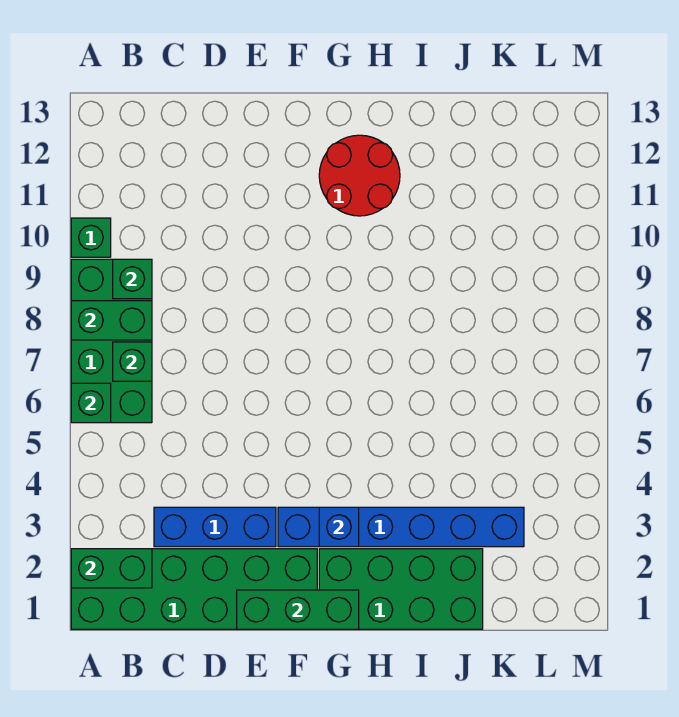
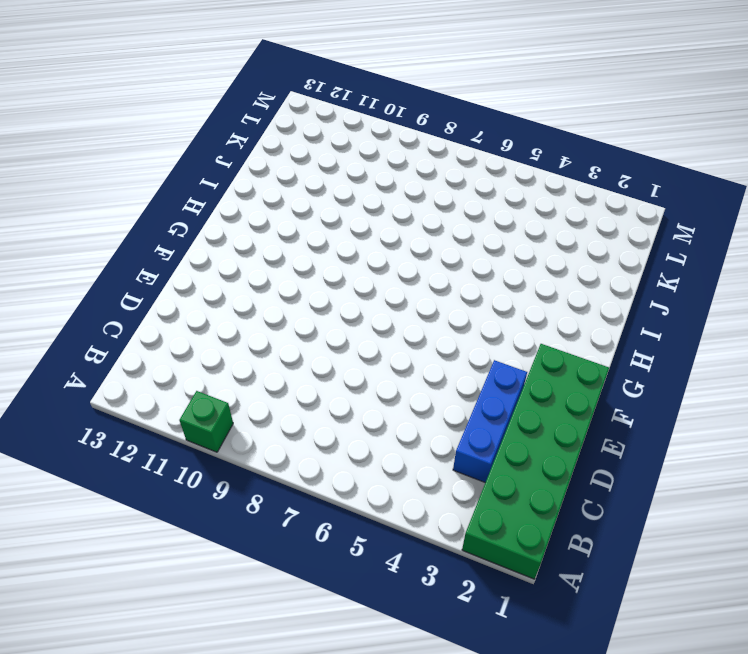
none -> green 2x4 brick [71,259,152,423]
none -> blue 1x6 brick [278,507,524,547]
none -> green 2x4 brick [319,549,483,629]

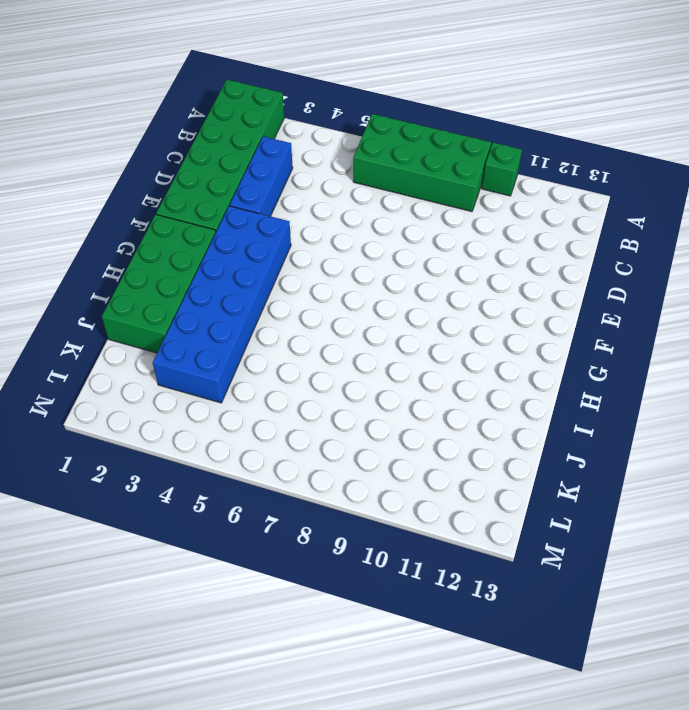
blue 2x6 brick [153,206,291,403] -> blue 1x6 brick [278,507,524,547]
none -> red 2x2 round brick [319,135,400,216]
none -> green 1x2 brick [71,549,152,588]
none -> green 1x1 brick [71,383,111,423]

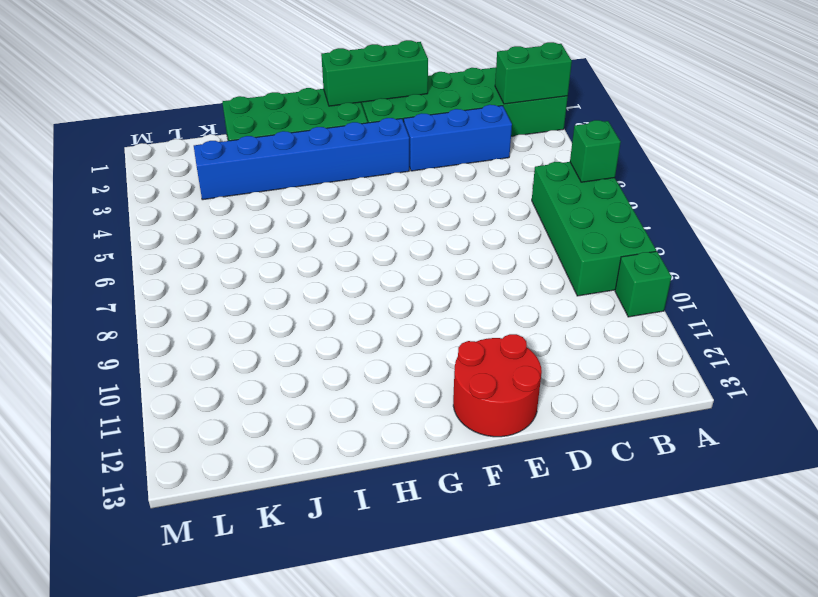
red 2x2 round brick [453,334,542,437] -> red 2x2 round brick moved to [319,135,400,216]
none -> green 1x2 brick [71,301,152,340]
none -> green 1x1 brick [113,342,152,381]
none -> green 1x1 brick [113,259,152,299]

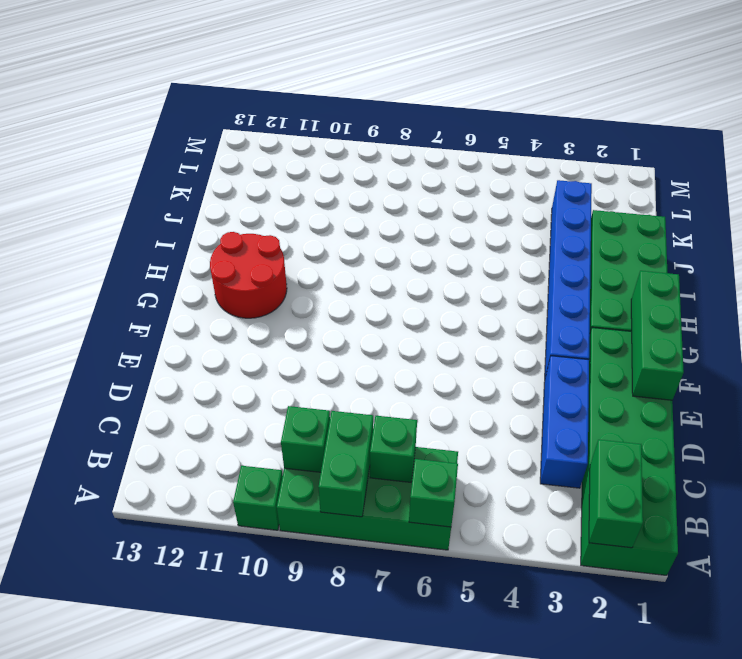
none -> blue 1x1 brick [319,507,359,547]

